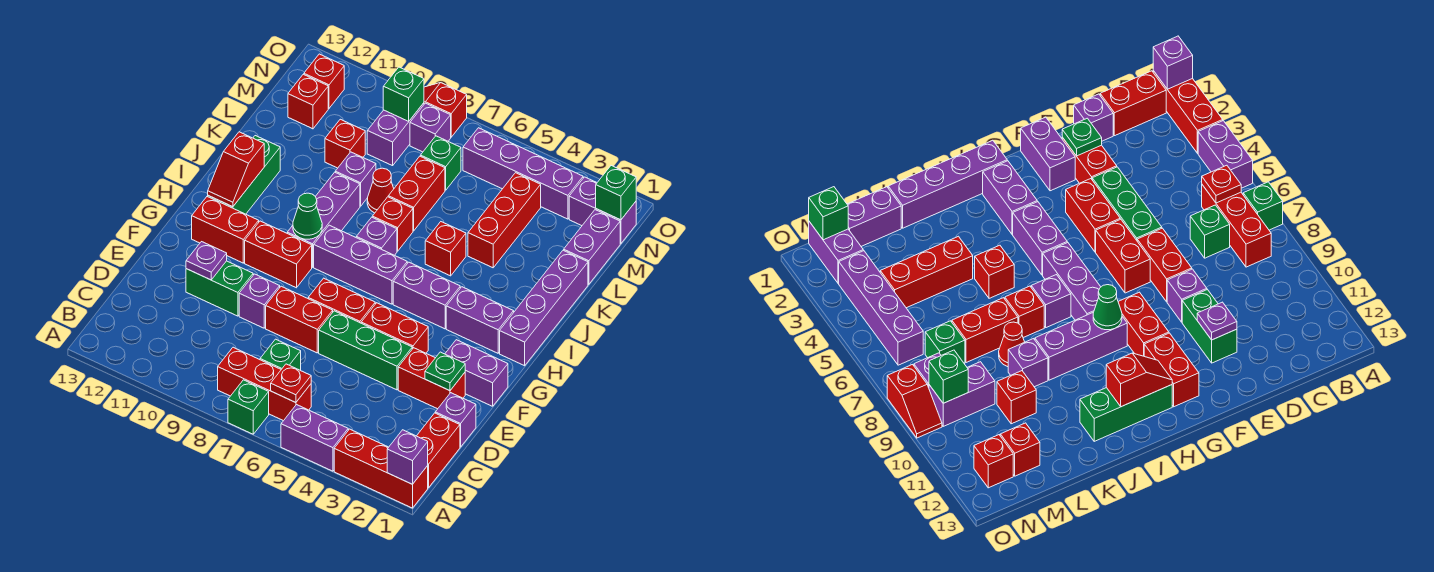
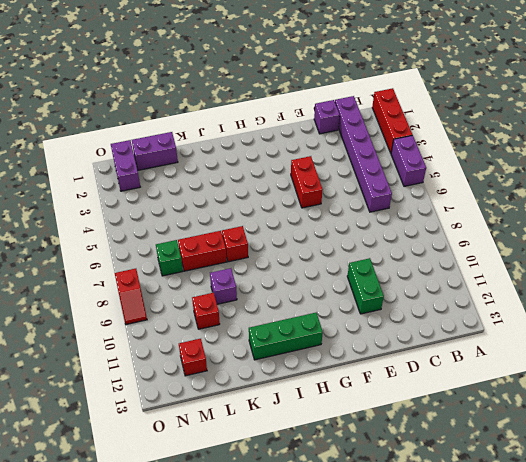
purple 1x6 brick [335,96,392,212] -> red 1x2 brick [417,413,460,488]
none -> green 1x1 brick [228,380,269,434]
none -> red 1x3 brick [218,347,311,421]
none -> green 1x1 brick [260,339,301,370]
none -> red 1x2 brick [398,348,465,409]

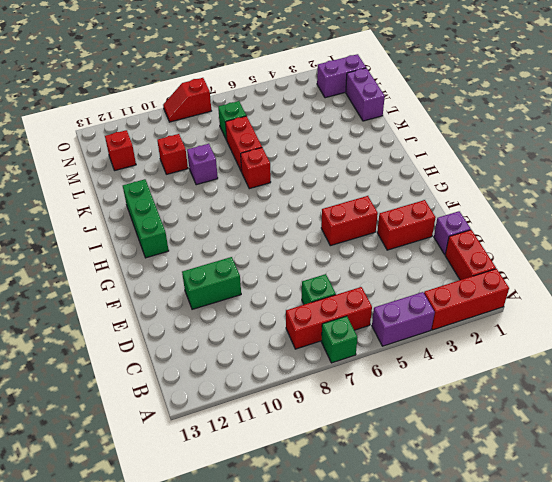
none -> green 1x3 brick [319,311,412,390]
none -> red 1x2 brick [266,286,333,353]
none -> purple 1x1 brick [239,274,280,328]
none -> purple 1x2 brick [445,340,508,406]

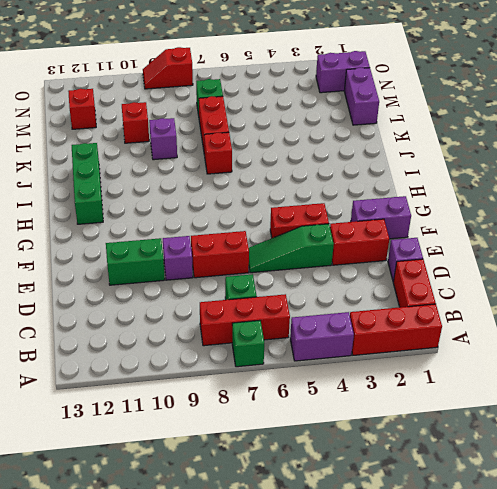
green 1x3 slope [249,224,334,273] -> green 1x3 brick [319,311,412,390]
none -> red 1x2 brick [308,278,375,323]
none -> red 1x2 brick [245,221,312,288]
none -> red 1x2 brick [192,196,259,263]
none -> purple 1x4 brick [500,250,588,366]

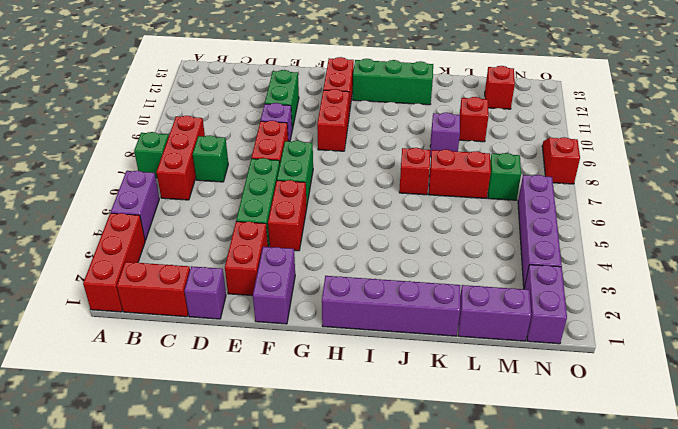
green 1x2 brick [277,141,313,205] -> red 1x2 brick [308,278,375,323]
none -> purple 1x2 brick [446,287,514,353]
none -> purple 1x2 brick [393,262,460,329]
none -> purple 1x3 brick [314,225,407,304]
none -> purple 1x3 brick [287,172,360,267]

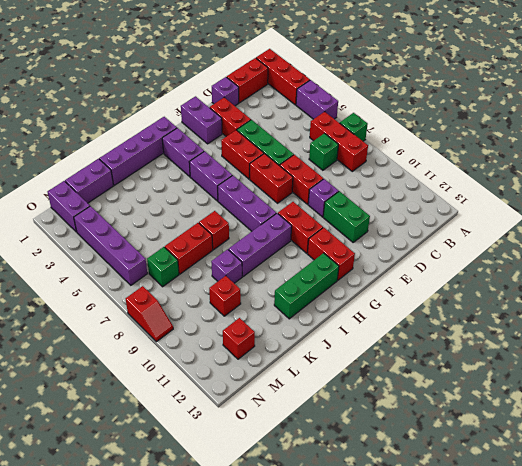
none -> purple 1x1 brick [356,217,397,255]
none -> red 1x1 brick [425,222,466,276]
none -> red 1x3 brick [468,173,541,268]
none -> red 1x1 cone [367,168,394,213]

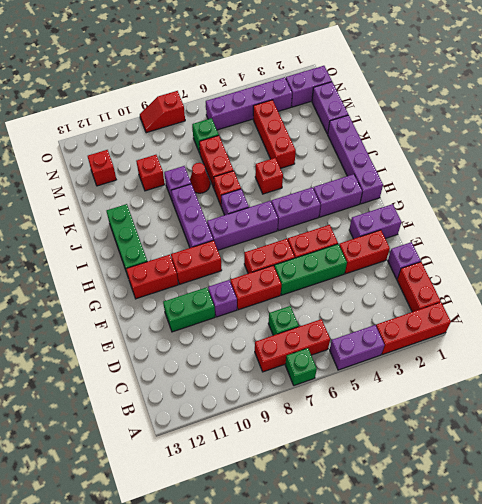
none -> purple 1x2 brick [367,103,424,166]
none -> purple 1x1 brick [410,103,451,152]
none -> red 1x1 brick [304,54,344,108]
none -> purple 1x1 brick [387,430,428,484]

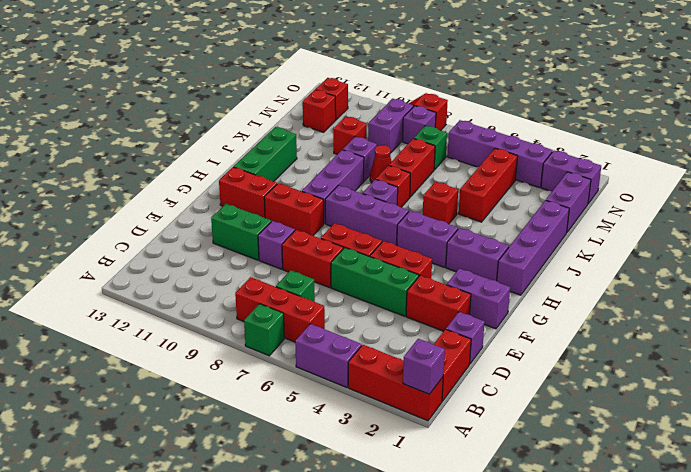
none -> red 1x1 plate [271,364,311,403]
none -> green 1x1 plate [425,352,465,391]
none -> purple 1x1 plate [186,242,227,280]
none -> green 1x1 cone [293,193,322,239]

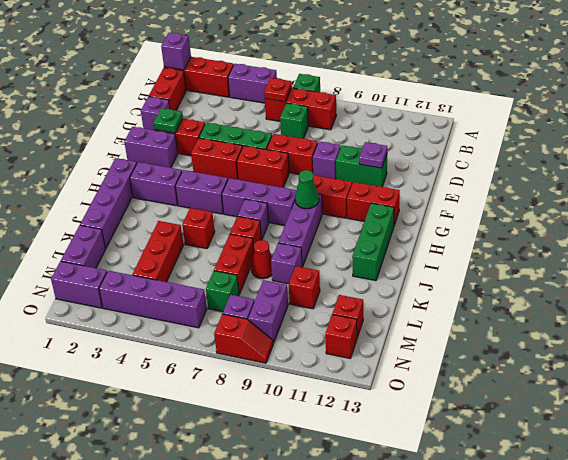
none -> red 1x2 slope [208,132,264,207]
none -> green 1x1 brick [596,166,636,220]
none -> green 1x1 brick [383,67,424,122]

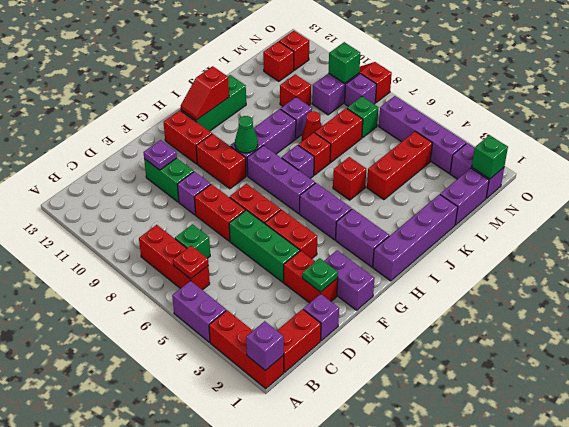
none -> green 1x1 brick [228,380,269,434]

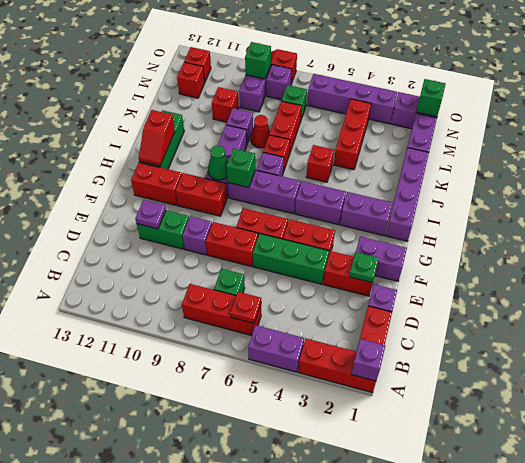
green 1x1 brick [227,148,255,188] -> green 1x1 brick moved to [228,380,269,434]

